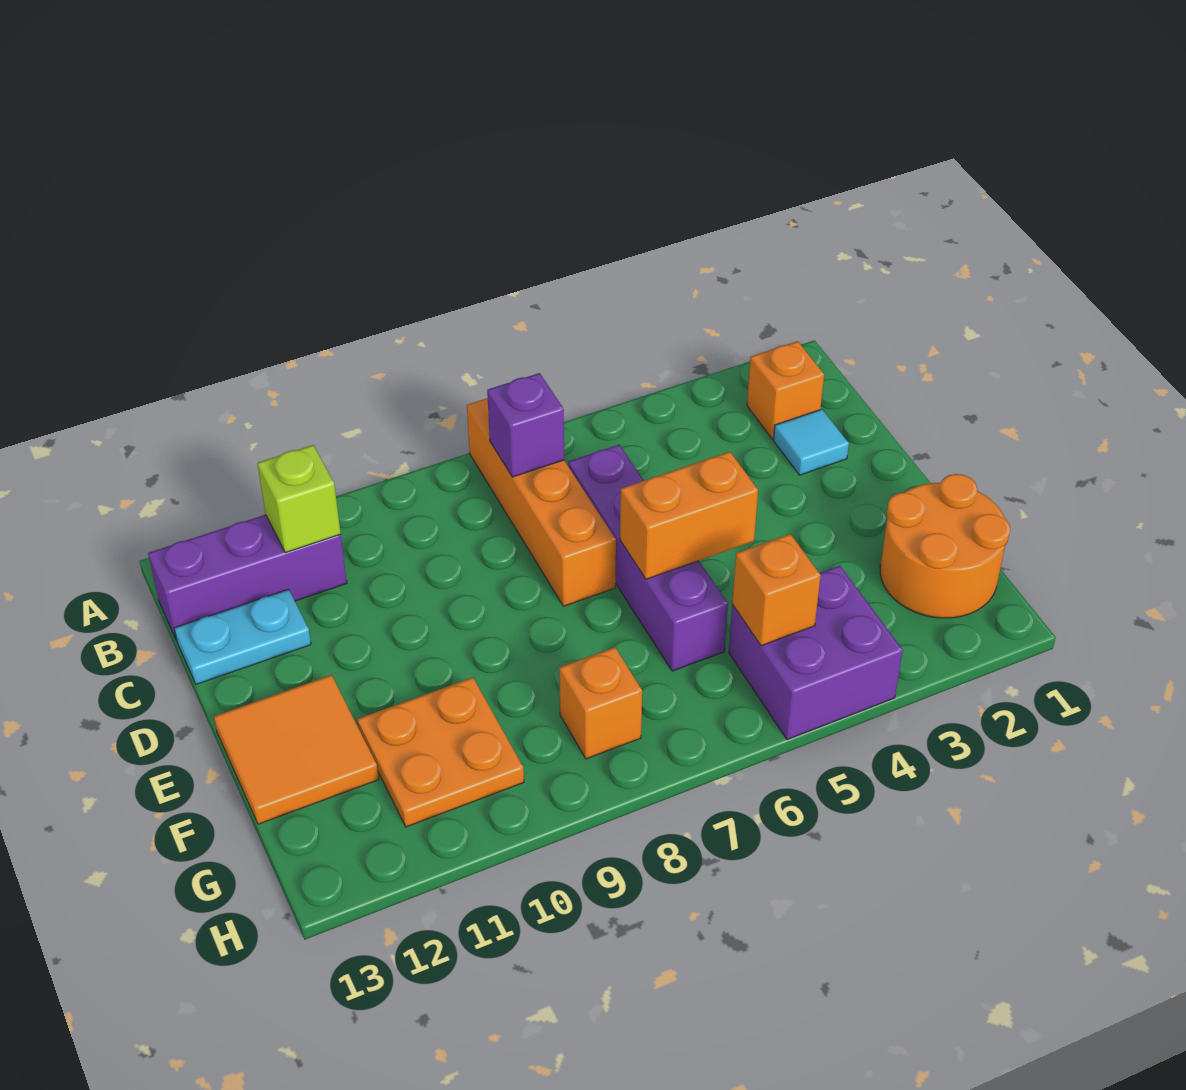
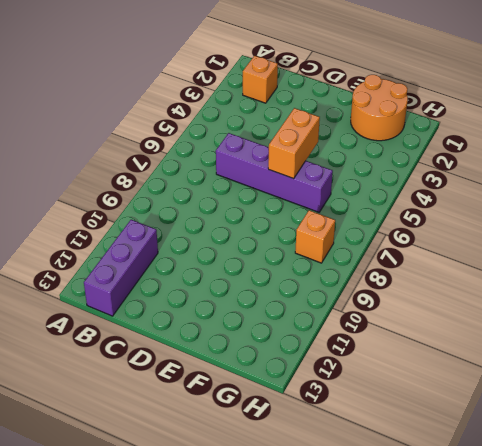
none -> orange 1x4 brick [467,398,616,606]
none -> cyan 1x1 tile [773,409,849,475]
none -> cyan 1x2 plate [174,589,311,684]

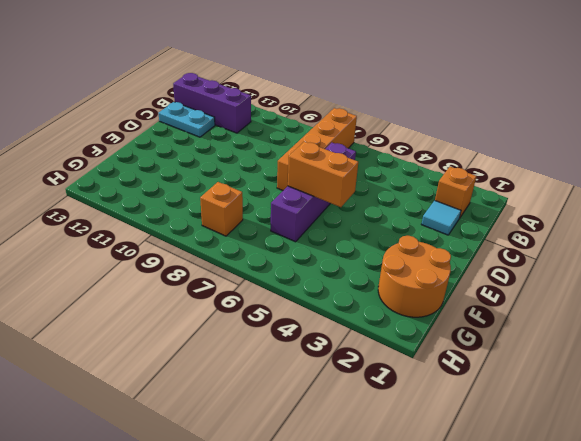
none -> orange 2x2 tile [214,675,379,824]
none -> orange 2x2 plate [357,677,524,827]
none -> purple 2x2 brick [729,566,903,740]

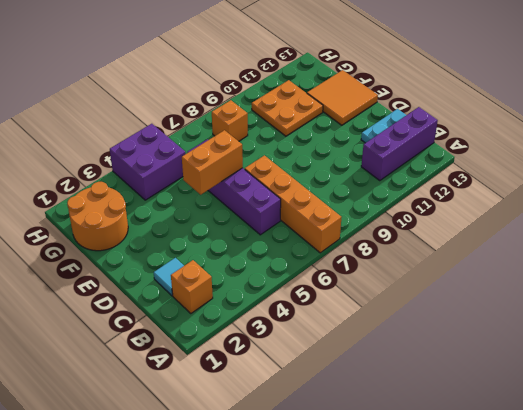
none -> purple 1x1 brick [487,373,564,477]
none -> lime 1x1 brick [257,445,341,553]
none -> orange 1x1 brick [732,534,821,646]

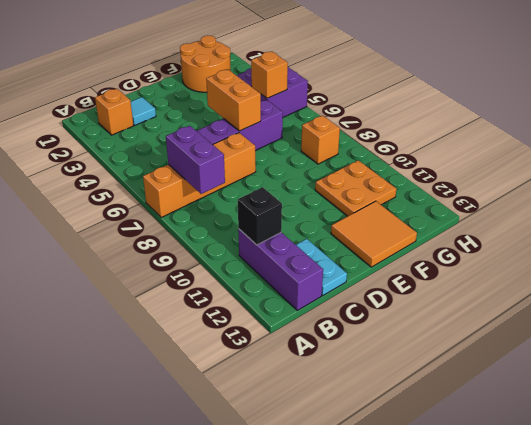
purple 1x2 brick [166,126,225,194] -> purple 1x1 brick [487,373,564,477]
black 1x1 brick [238,187,282,245] -> lime 1x1 brick [257,445,341,553]

